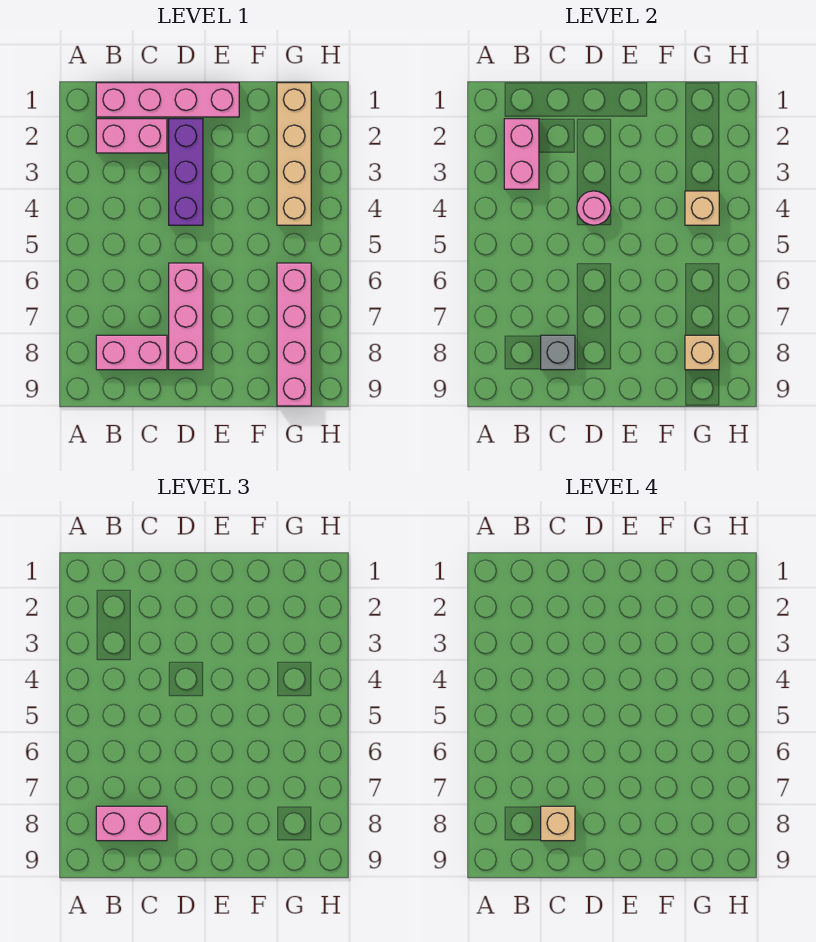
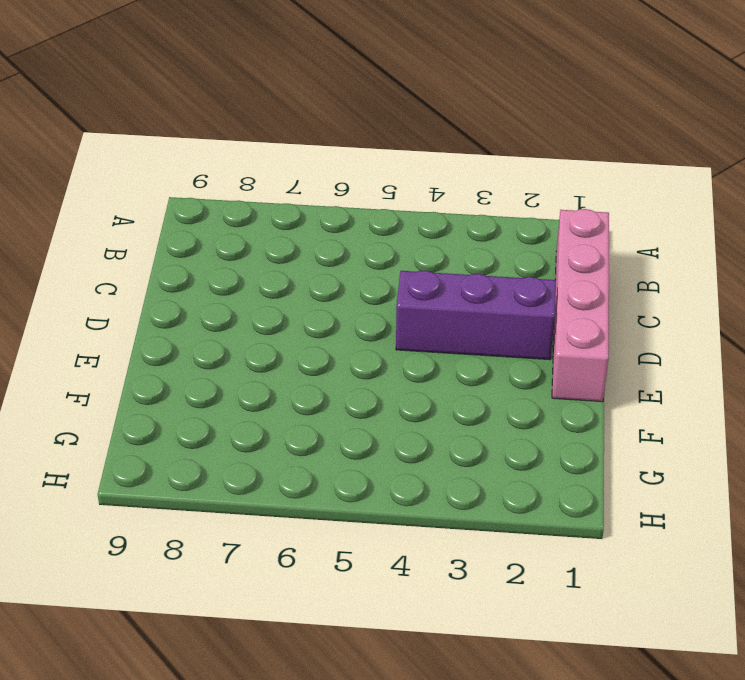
none -> pink 1x2 brick [96,119,167,153]
none -> pink 1x2 brick [96,335,167,370]
none -> pink 1x3 brick [169,263,203,370]

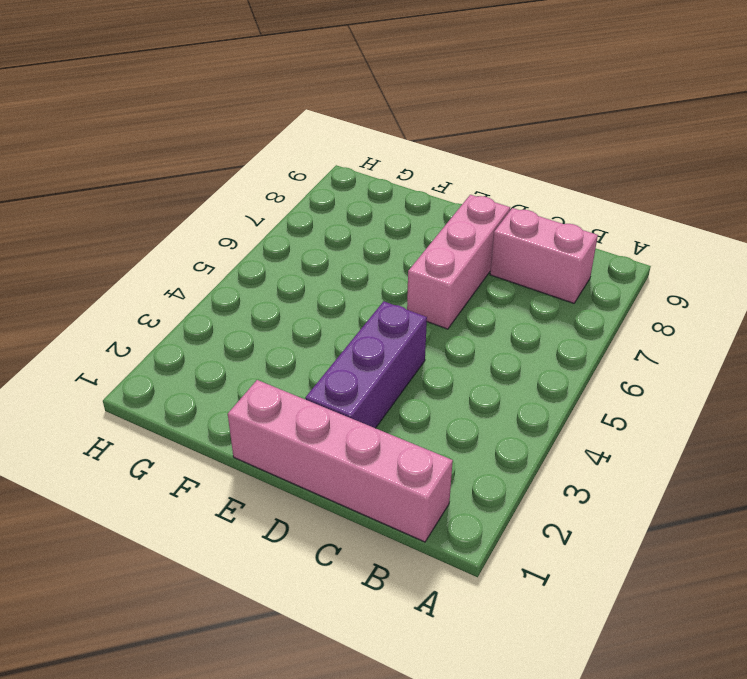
none -> pink 1x2 brick [96,119,167,153]
none -> tan 1x4 brick [277,83,311,225]
none -> pink 1x4 brick [277,263,311,406]

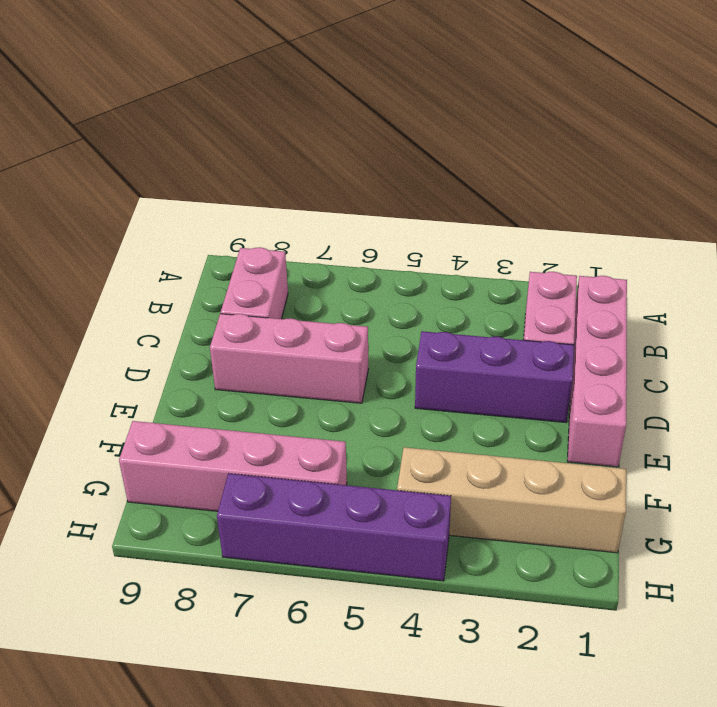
purple 1x4 brick [217,473,451,581] -> none
none -> pink 1x2 brick [504,119,539,189]
none -> grey 1x1 brick [541,335,575,370]
none -> pink 1x1 round brick [577,191,611,225]

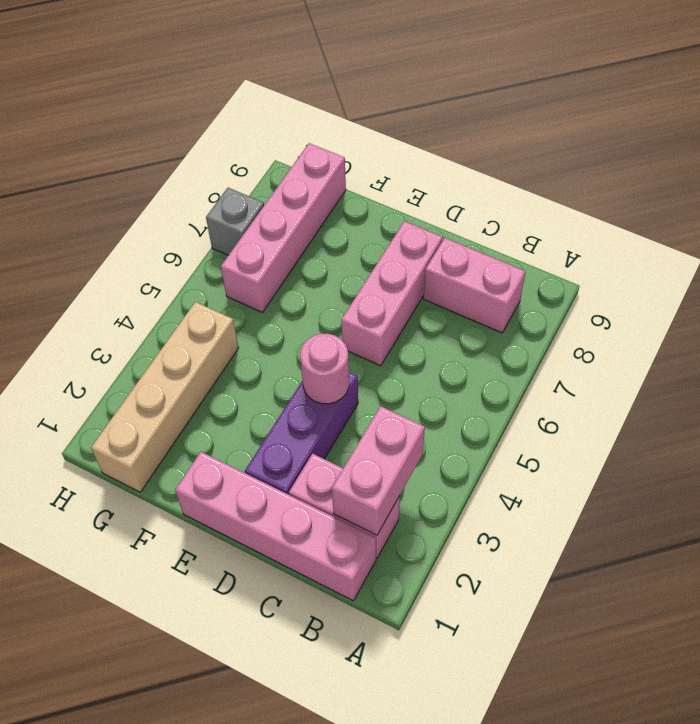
grey 1x1 brick [206,188,264,255] -> grey 1x1 brick moved to [541,335,575,370]
none -> tan 1x1 brick [685,191,719,225]
none -> tan 1x1 brick [685,335,719,370]
none -> pink 1x2 brick [96,806,167,841]

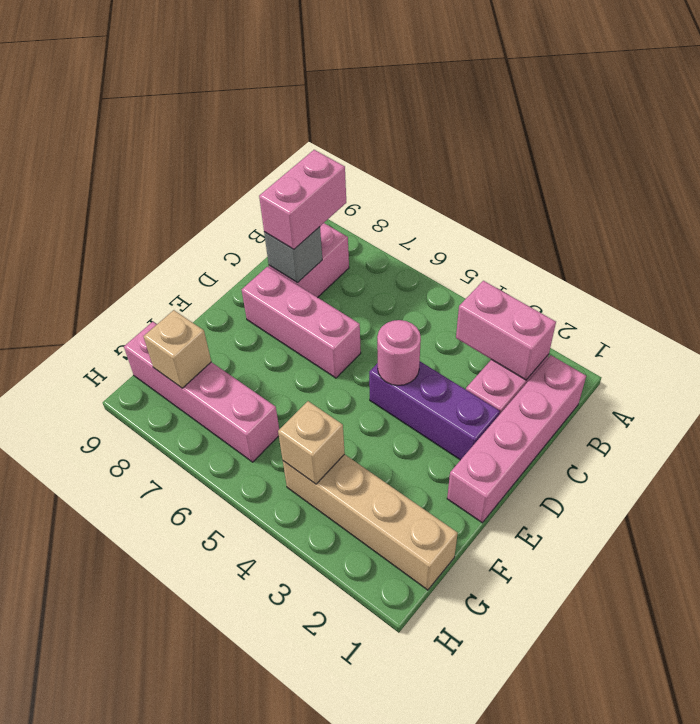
none -> tan 1x1 brick [541,806,575,841]

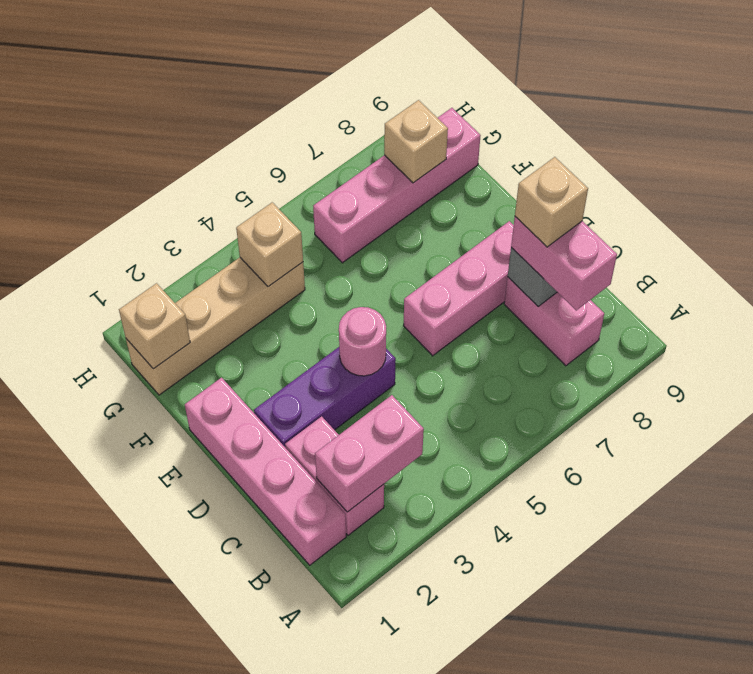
tan 1x1 brick [119,283,190,369] -> none

